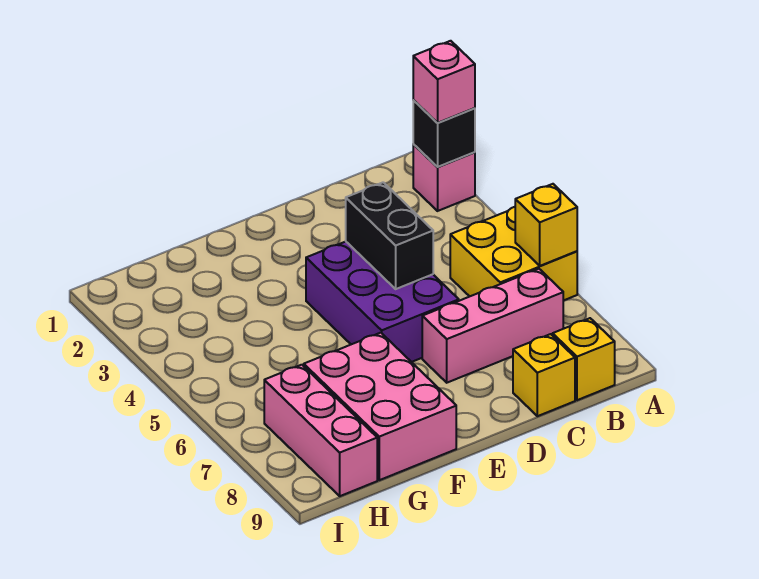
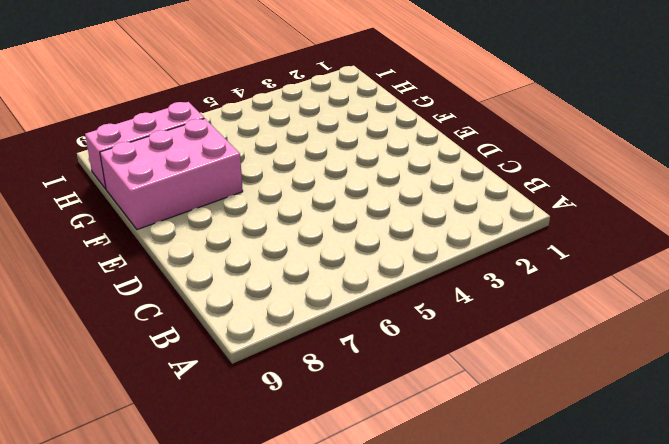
none -> pink 1x1 brick [413,144,475,211]
none -> yellow 2x2 brick [450,207,577,301]
none -> pink 1x3 brick [422,269,563,383]

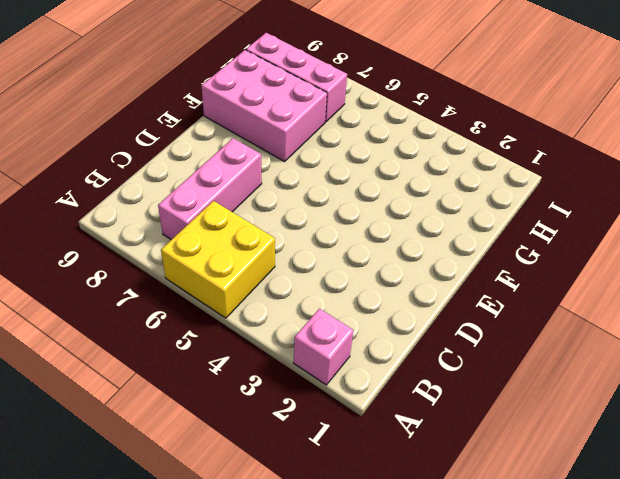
none -> yellow 1x1 brick [553,318,615,400]
none -> yellow 1x1 brick [513,334,575,416]
none -> purple 2x3 brick [306,242,459,362]

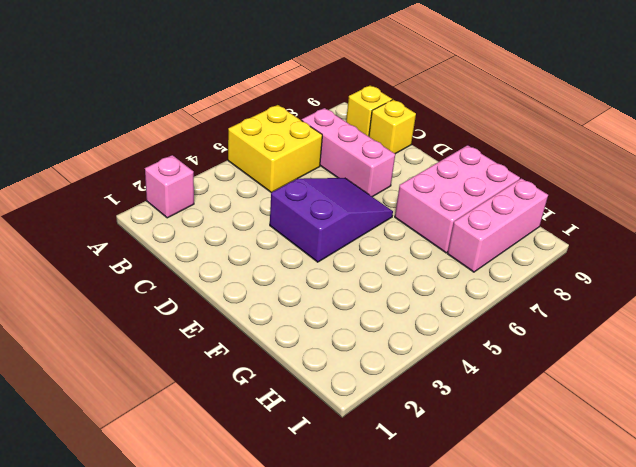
purple 2x3 slope [270,178,393,262] -> purple 2x3 brick [306,242,459,362]
none -> black 1x1 brick [413,100,475,167]
none -> yellow 1x1 brick [515,184,577,266]
none -> black 1x2 brick [346,182,433,289]

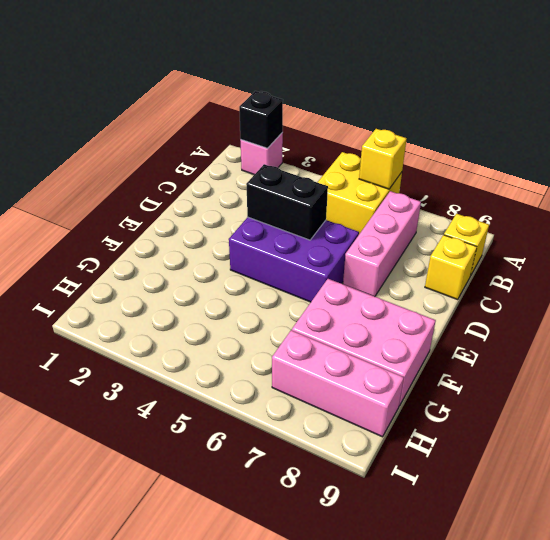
none -> pink 1x1 brick [413,41,475,123]

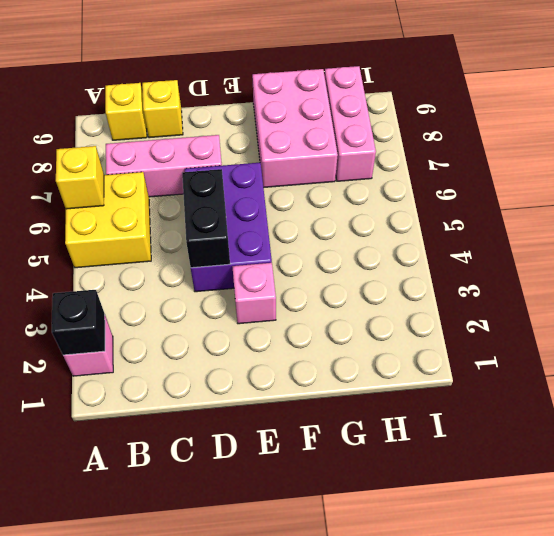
pink 1x1 brick [232,263,276,324] -> pink 1x1 brick moved to [413,41,475,123]

